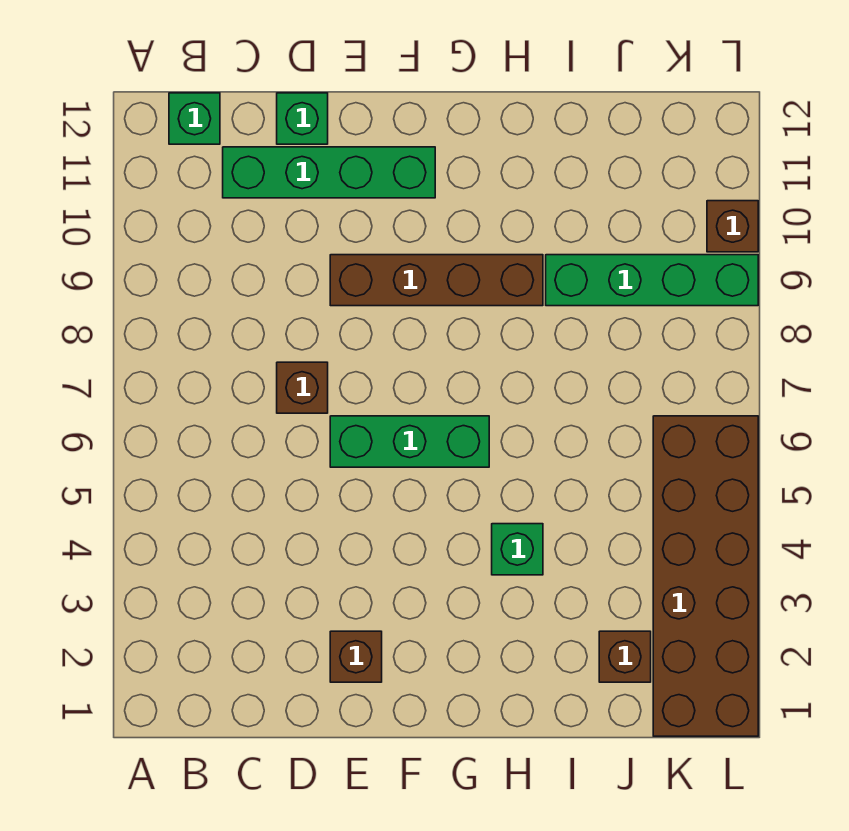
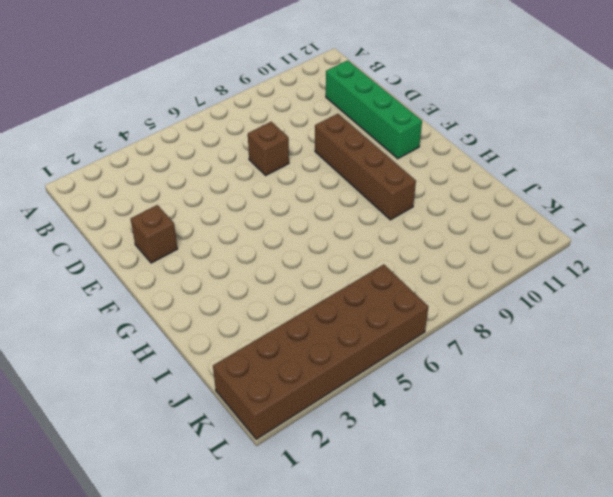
none -> green 1x1 brick [169,93,220,144]
none -> green 1x1 brick [277,93,328,144]
none -> green 1x3 brick [330,416,489,467]

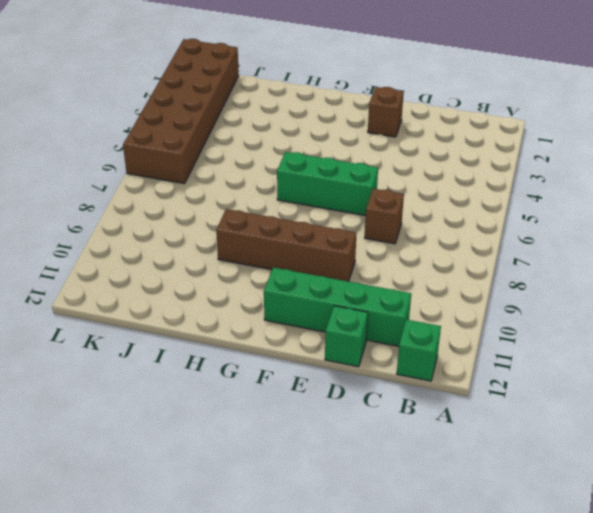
none -> green 1x1 brick [492,524,543,575]
none -> green 1x4 brick [546,255,758,306]
none -> brown 1x1 brick [599,631,651,682]

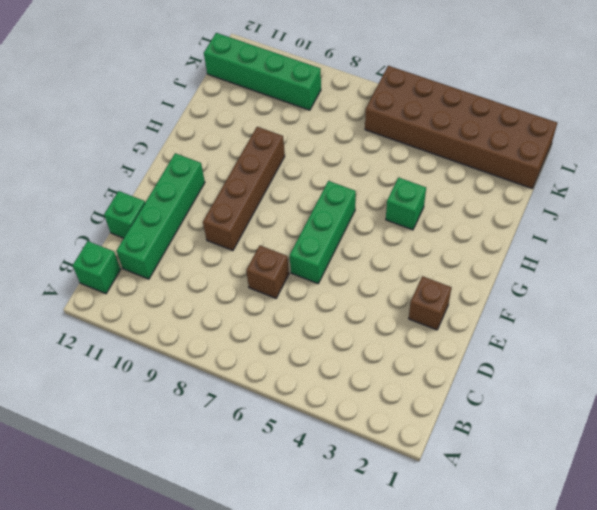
green 1x4 brick [204,33,321,110] -> green 1x4 brick turned to [546,255,758,306]
none -> brown 1x1 brick [599,631,651,682]
none -> brown 1x1 brick [707,201,758,252]

